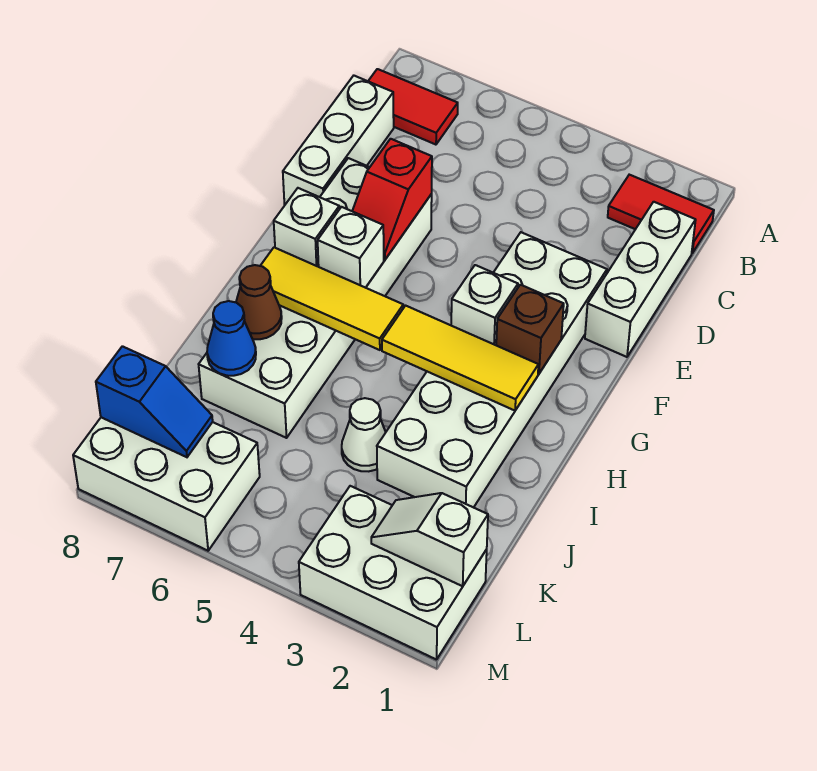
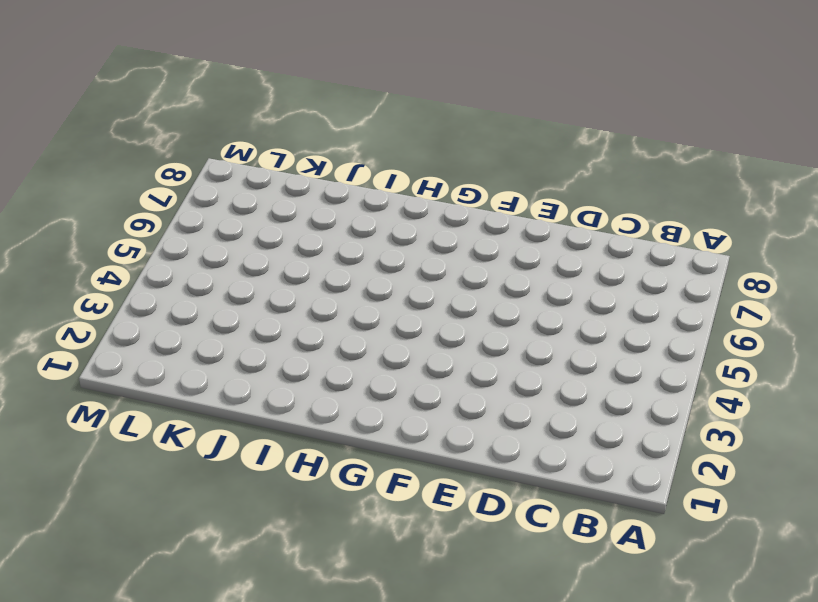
none -> red 1x2 tile [608,175,714,253]
none -> red 1x2 tile [368,69,458,145]
none -> white 1x3 brick [585,202,696,357]

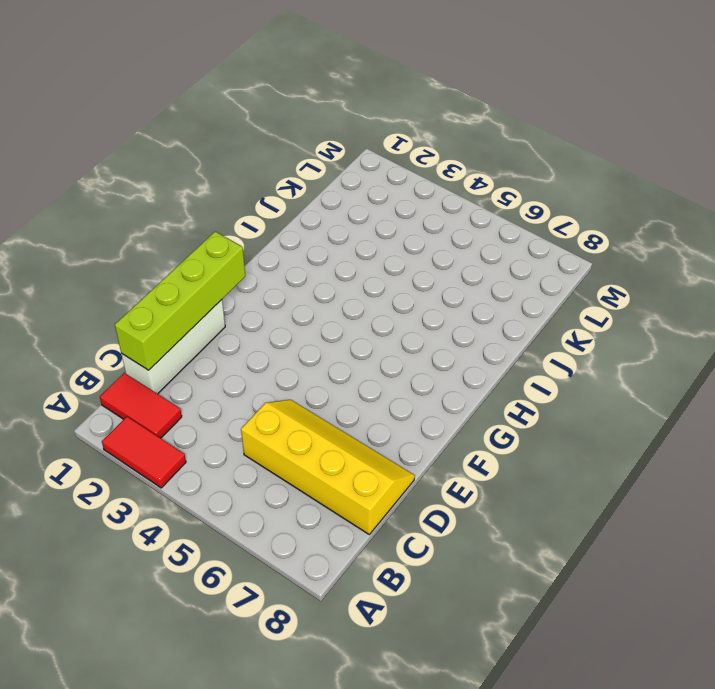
red 1x2 tile [102,417,186,488] -> red 1x2 tile moved to [368,69,458,145]
lime 1x4 brick [115,232,245,370] -> none
yellow 2x4 slope [241,400,415,534] -> white 1x3 brick [283,76,394,205]
none -> white 2x6 brick [377,232,607,508]
none -> white 2x6 brick [199,158,432,438]
none -> white 1x1 cone [342,398,386,471]

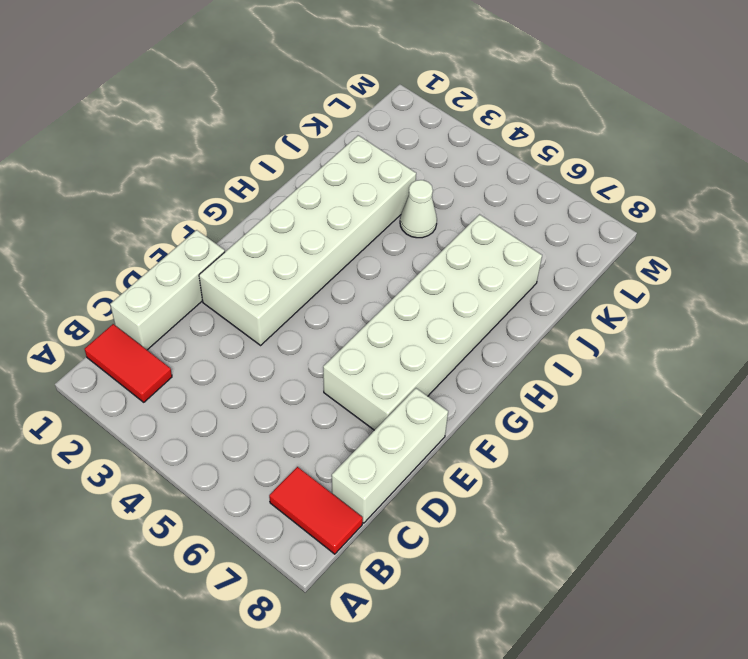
none -> white 2x3 brick [299,486,487,660]
none -> white 2x3 brick [73,417,260,551]
none -> red 1x2 slope [352,139,432,260]

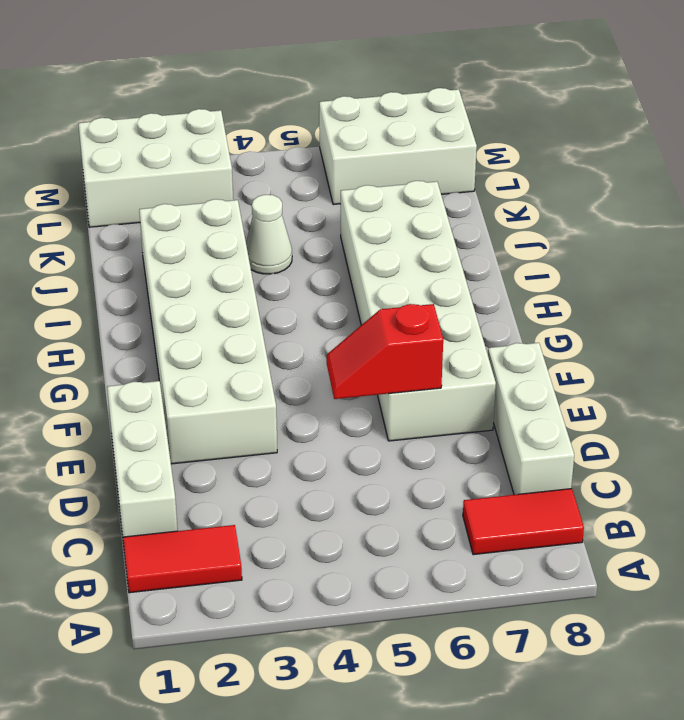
red 1x2 slope [327,304,443,399] -> red 1x2 slope turned to [352,139,432,260]
none -> brown 1x1 brick [496,285,564,374]
none -> white 1x1 brick [451,265,518,345]
none -> white 1x1 brick [318,207,384,288]

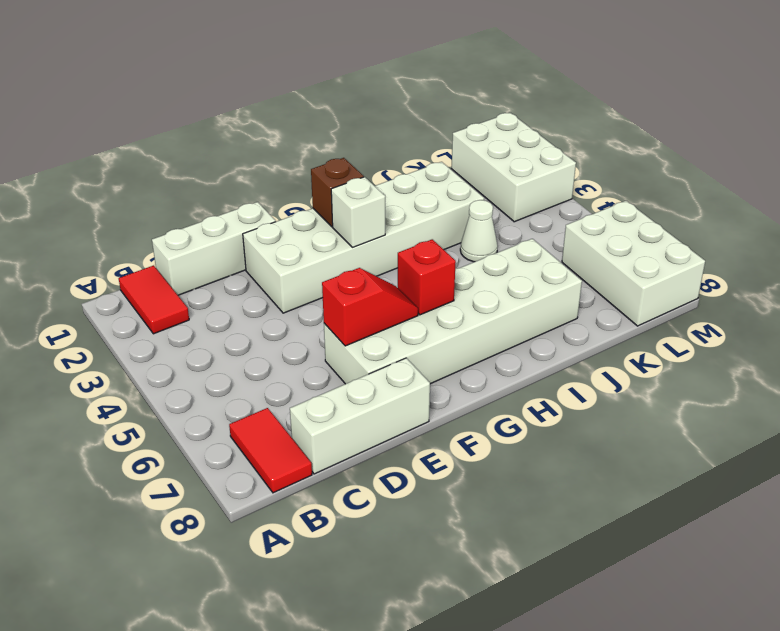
red 1x1 brick [398,239,456,315] -> white 1x1 brick [318,207,384,288]
none -> white 1x1 brick [274,188,339,267]
none -> yellow 1x3 tile [382,306,538,411]
none -> yellow 1x3 tile [260,247,403,350]

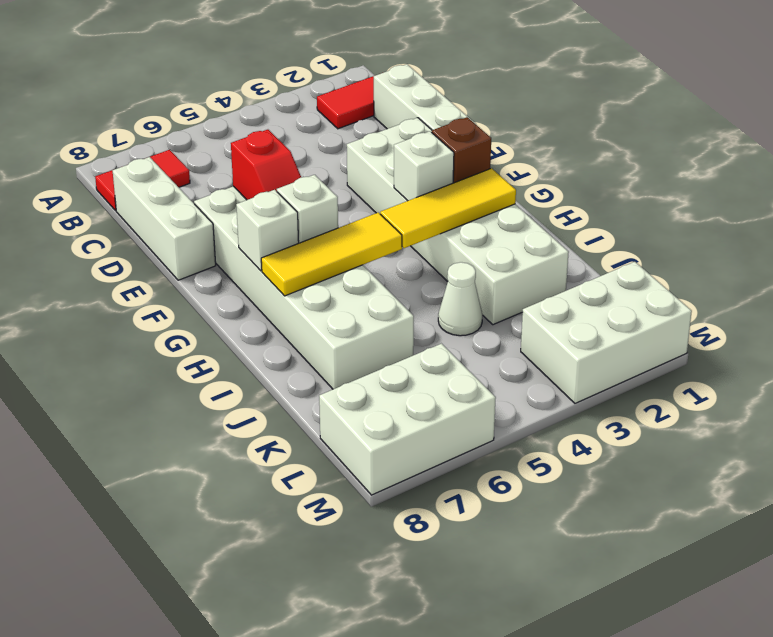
none -> brown 1x1 cone [236,265,282,339]
none -> blue 1x1 cone [207,301,256,376]
none -> white 1x2 slope [371,493,488,586]

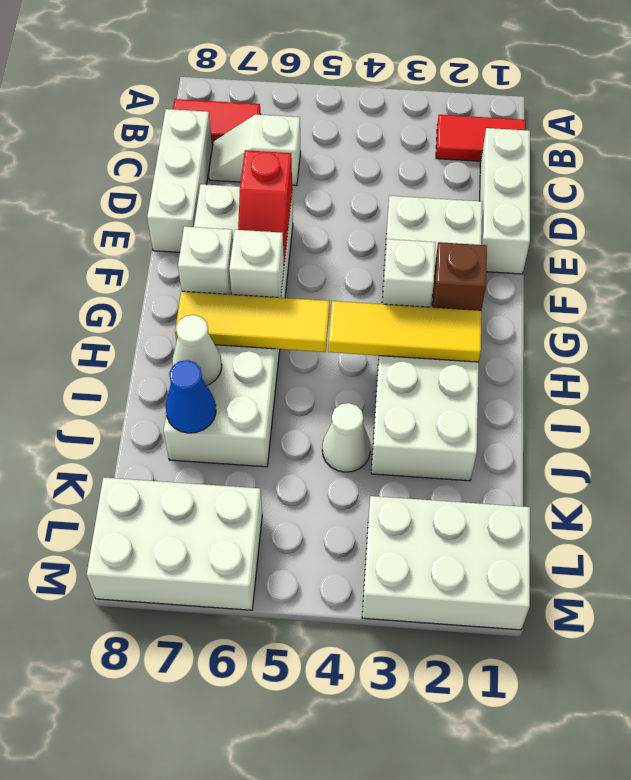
white 1x2 slope [209,114,301,186] -> white 1x2 slope moved to [371,493,488,586]
white 1x1 cone [172,315,222,385] -> brown 1x1 cone [236,265,282,339]
none -> blue 1x2 slope [96,346,213,457]

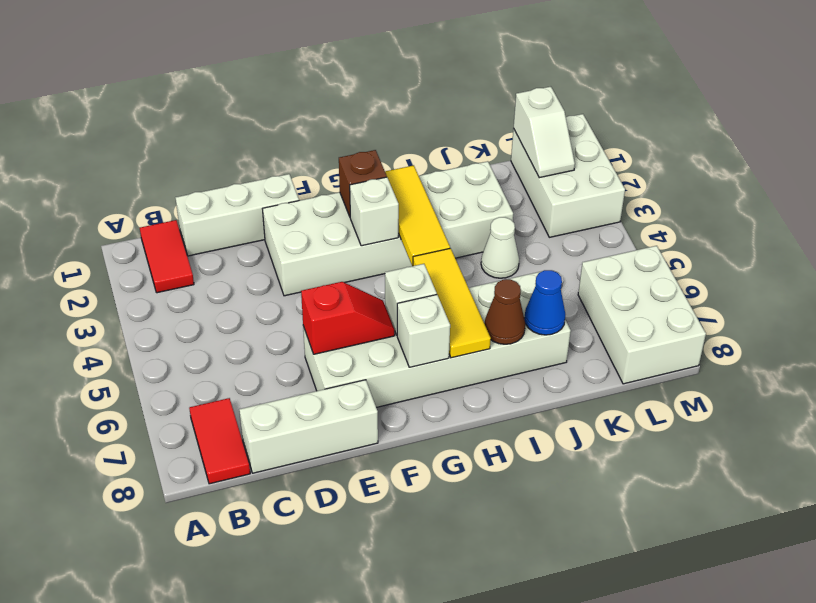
none -> blue 1x2 slope [96,346,213,457]

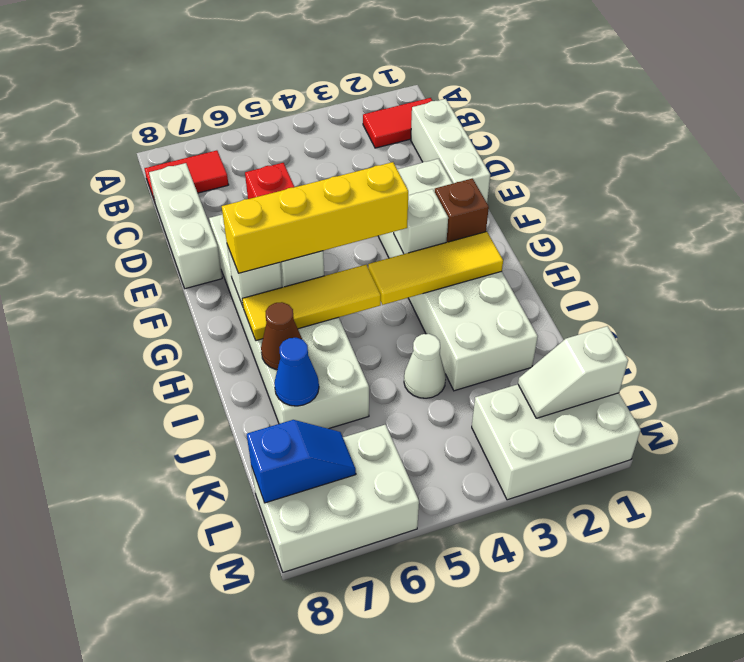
yellow 1x4 brick [222,162,408,273] -> none

